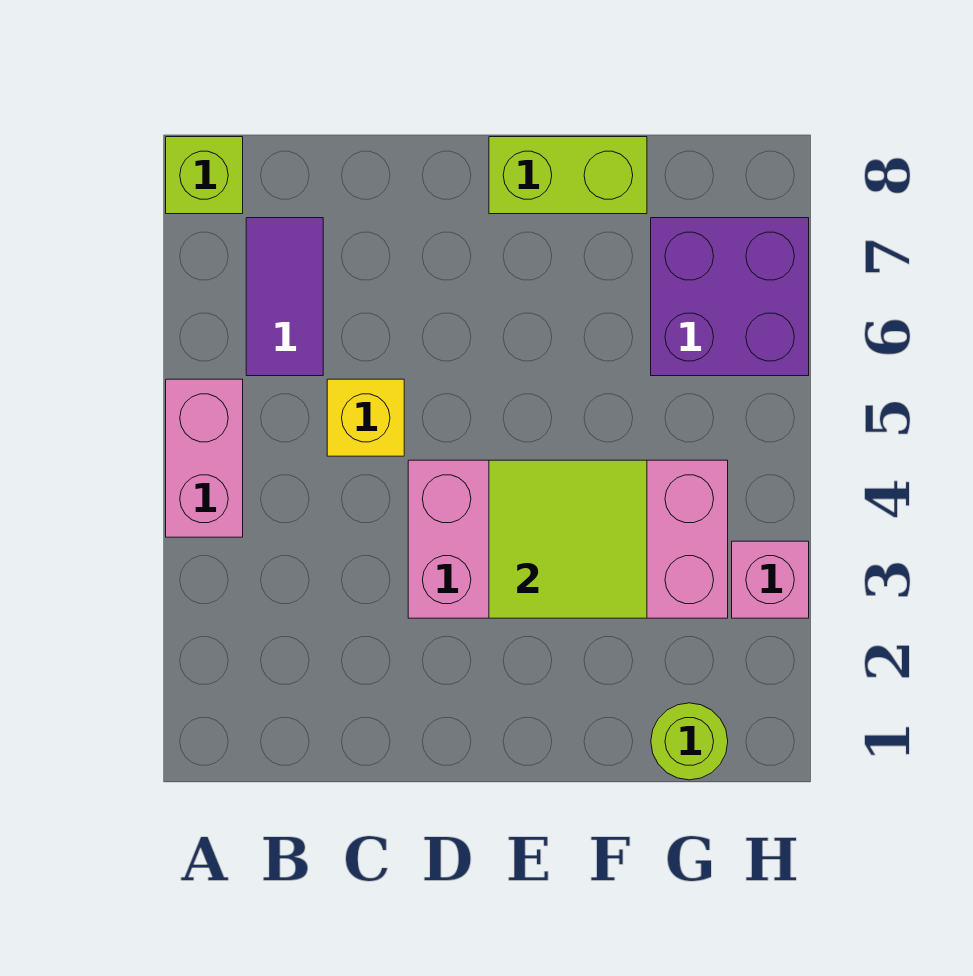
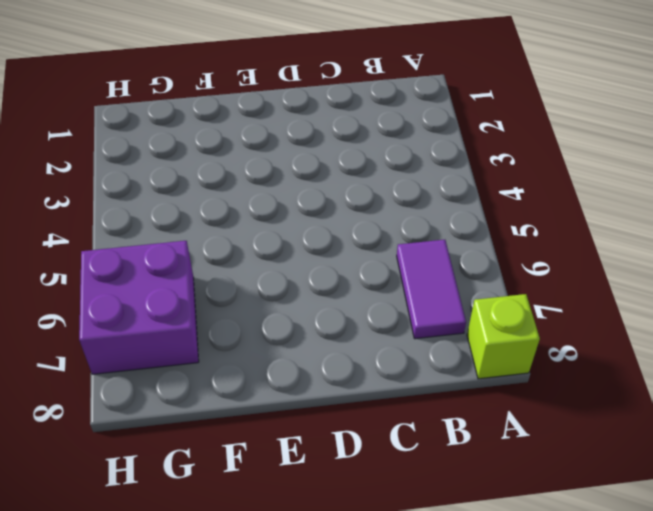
none -> pink 1x2 brick [166,379,243,537]
none -> yellow 1x1 brick [327,379,404,456]

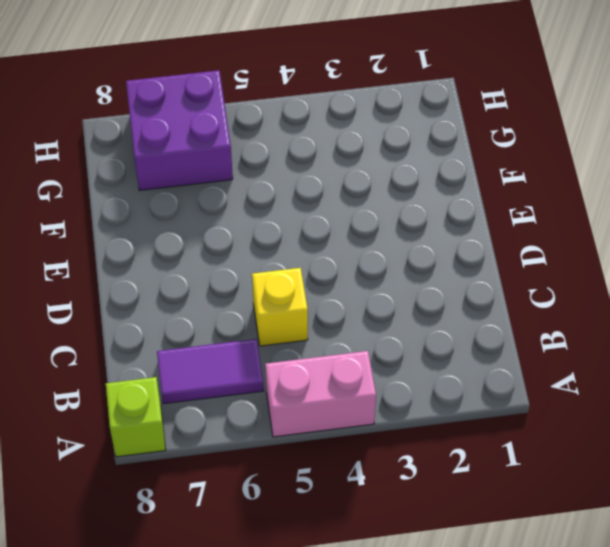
none -> pink 2x4 brick [408,460,728,618]
none -> lime 1x2 brick [489,137,647,214]

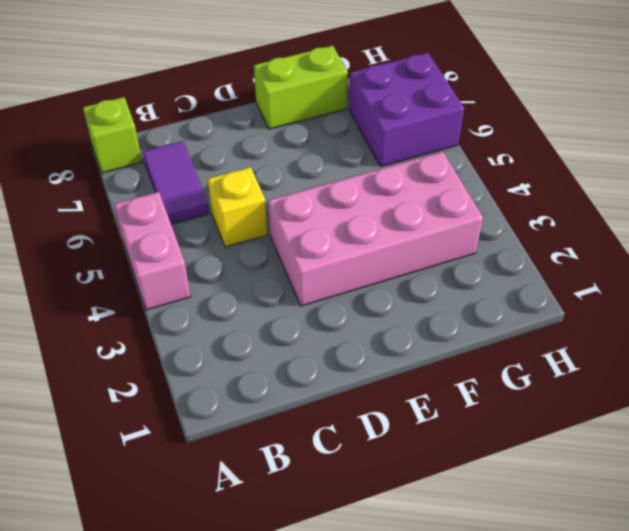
none -> lime 1x1 round brick [651,703,728,780]
none -> pink 1x1 brick [732,541,809,618]

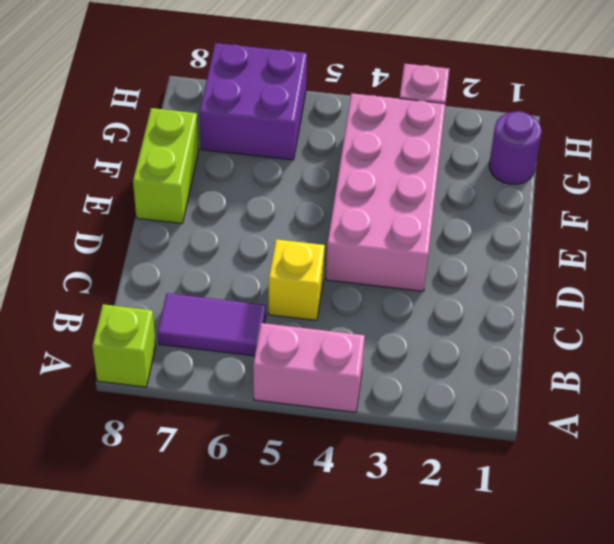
purple 1x1 round brick [489,111,542,184] -> lime 1x1 round brick [651,703,728,780]
none -> lime 2x2 tile [489,460,647,618]

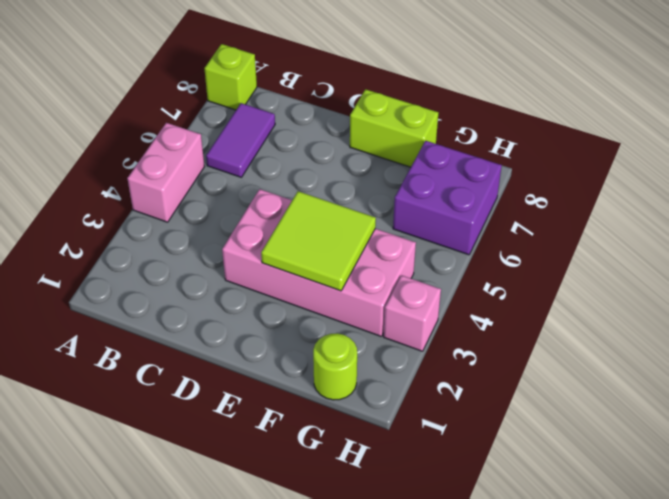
none -> yellow 1x1 brick [327,379,404,456]

